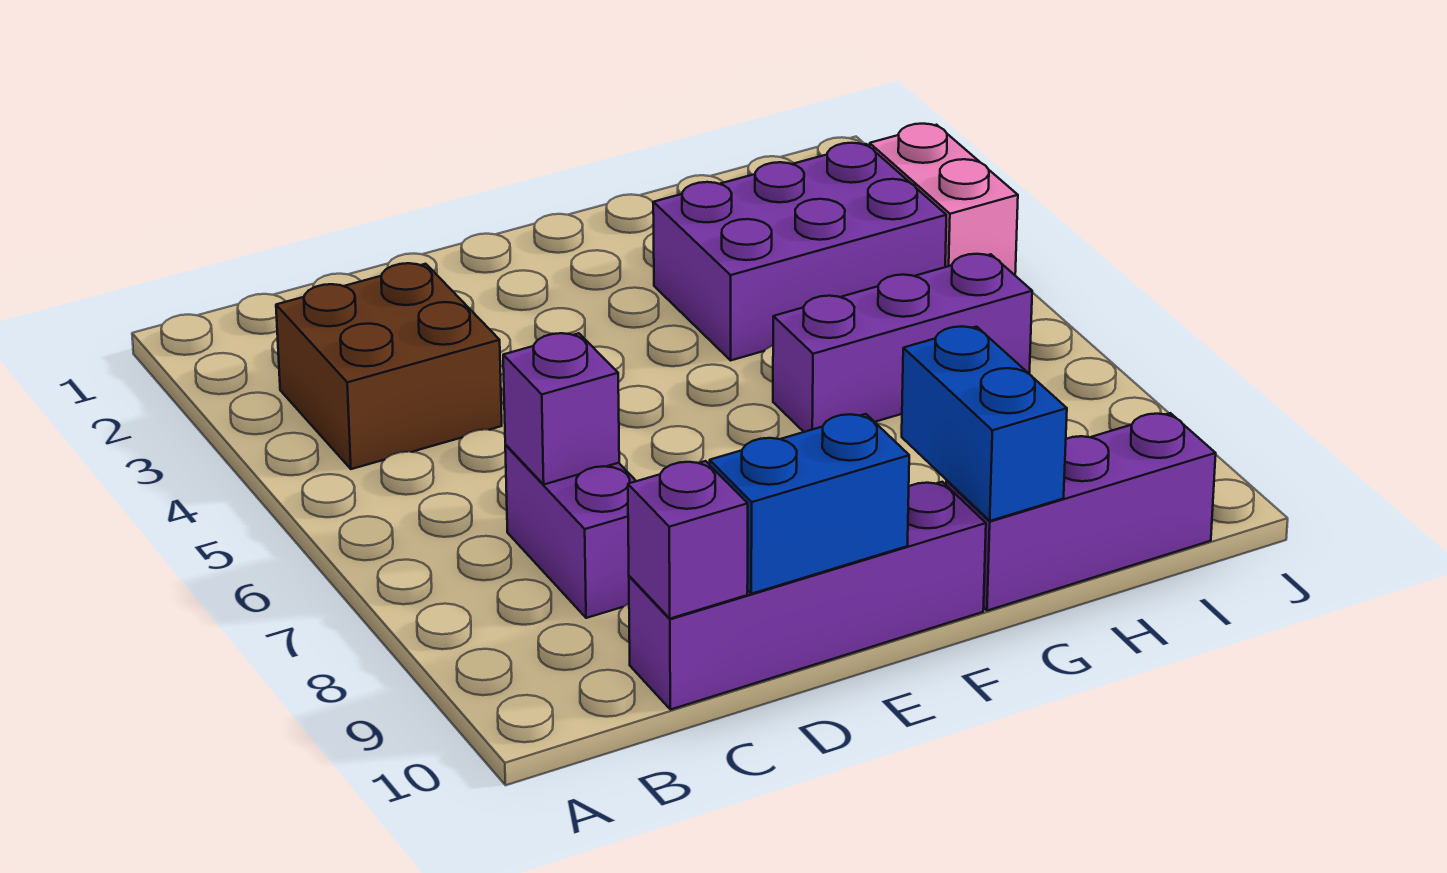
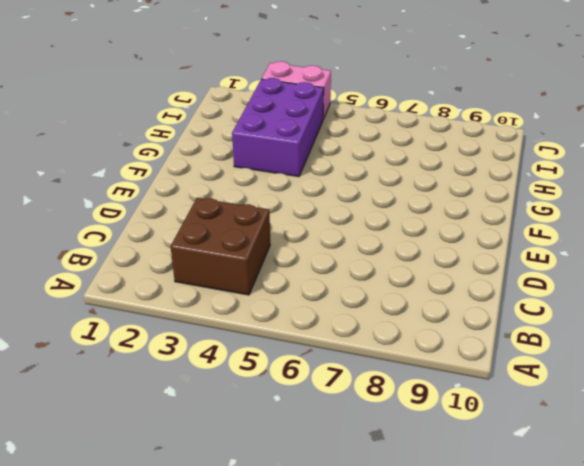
none -> purple 1x2 brick [505,445,636,618]
none -> purple 1x4 brick [629,482,986,710]

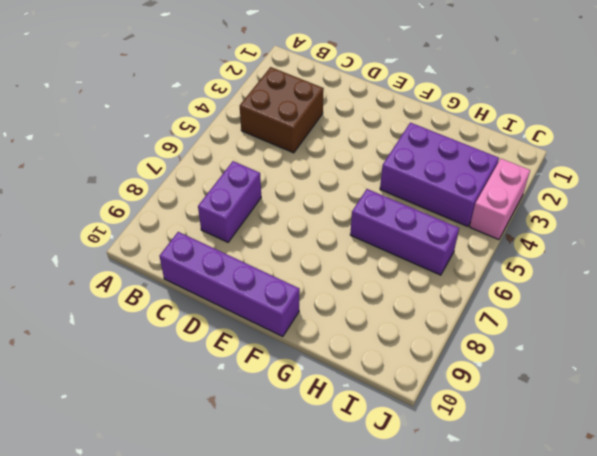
none -> purple 1x3 brick [946,413,1216,611]
none -> purple 1x1 brick [503,333,619,484]

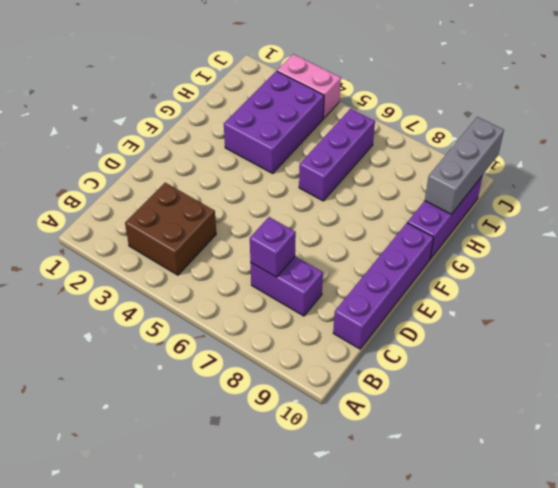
grey 1x3 brick [425,117,504,214] -> none
none -> purple 1x1 brick [628,461,748,619]
none -> blue 1x2 brick [710,414,909,594]

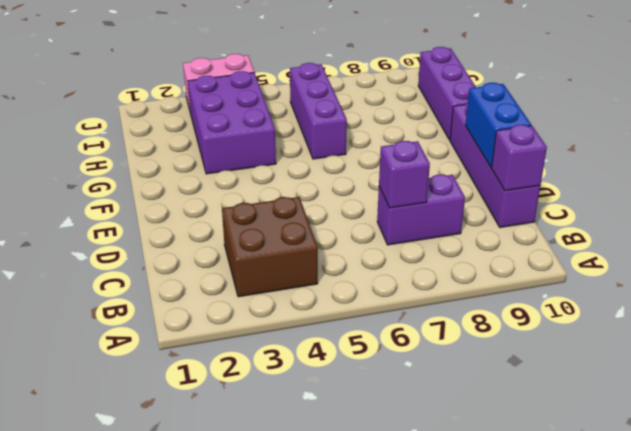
none -> blue 1x2 brick [902,326,1067,521]

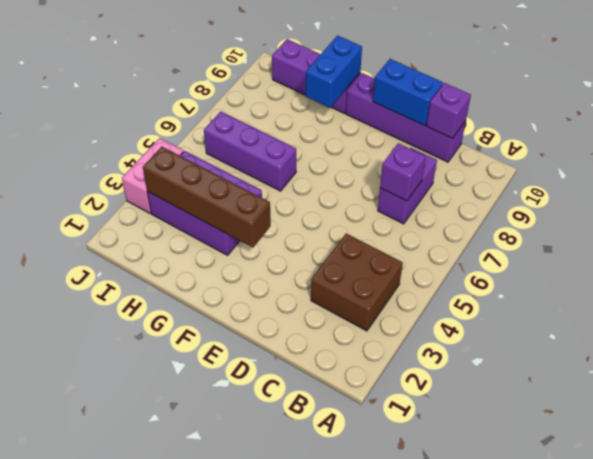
brown 1x4 brick [143,147,271,247] -> none

